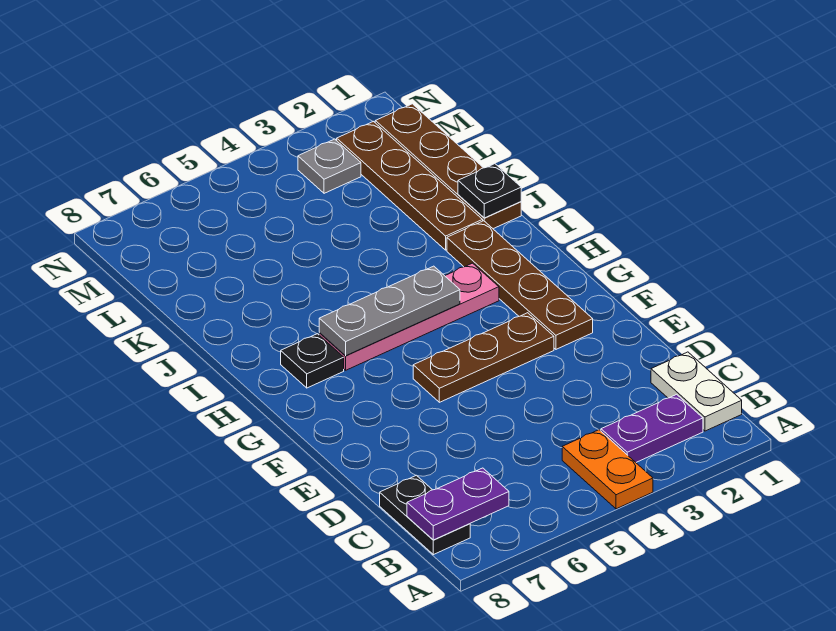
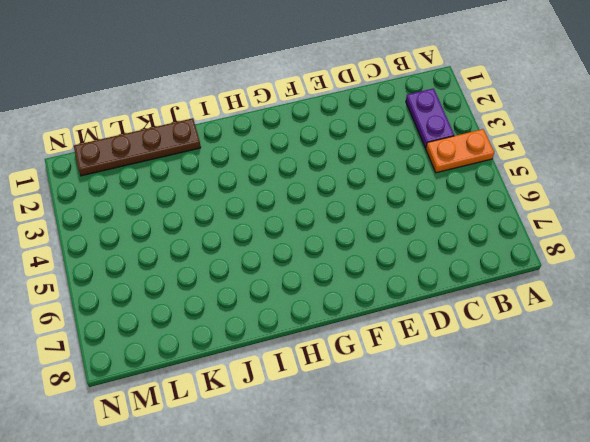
none -> white 1x2 plate [651,352,742,431]
none -> black 1x2 plate [380,475,470,555]
none -> brown 1x4 plate [447,221,593,349]

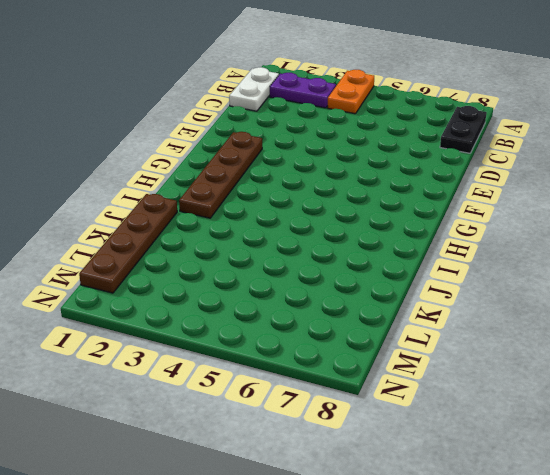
none -> brown 1x3 plate [413,313,554,402]
none -> pink 1x4 plate [319,263,499,370]
none -> black 1x1 plate [281,334,344,388]

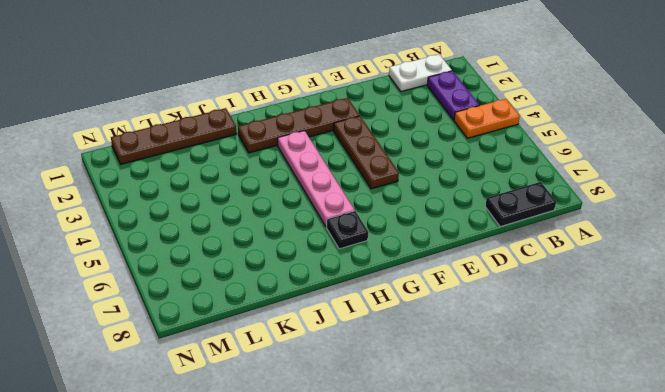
none -> brown 1x4 plate [337,121,483,250]
none -> grey 1x1 plate [298,139,361,193]
none -> purple 1x2 plate [407,468,509,540]

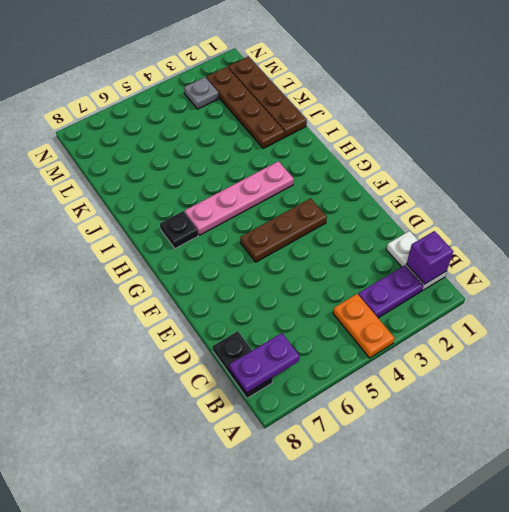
purple 1x1 brick [407,231,453,284] -> none
none -> brown 1x4 plate [447,221,593,349]
none -> grey 1x3 plate [319,266,460,356]
none -> black 1x1 plate [458,164,521,218]

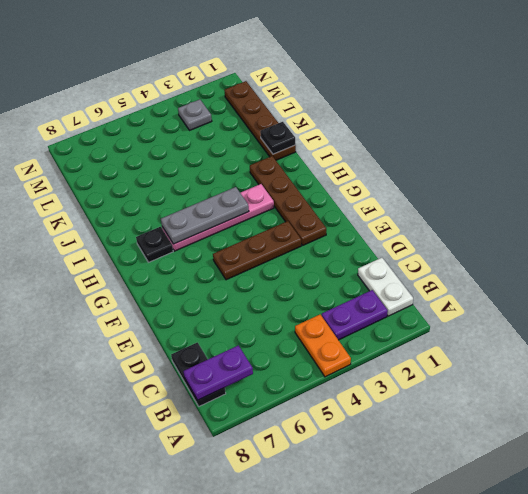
none -> brown 1x4 plate [337,121,483,250]

